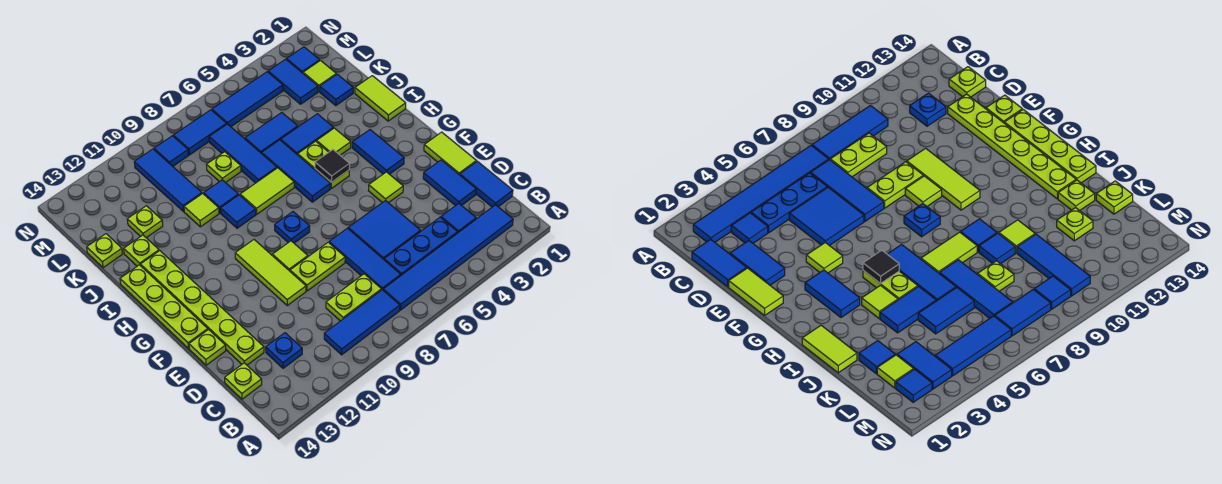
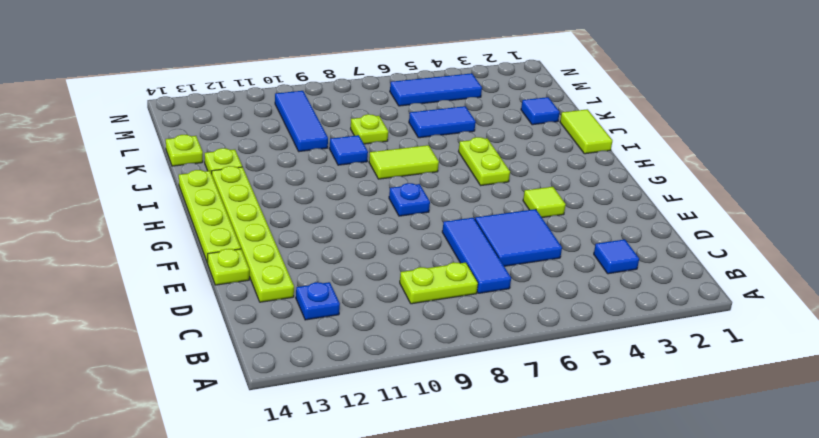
none -> blue 1x6 tile [383,205,513,310]
none -> blue 1x3 tile [324,290,400,355]
none -> blue 1x2 tile [460,161,513,207]
none -> blue 1x3 plate [384,217,458,275]

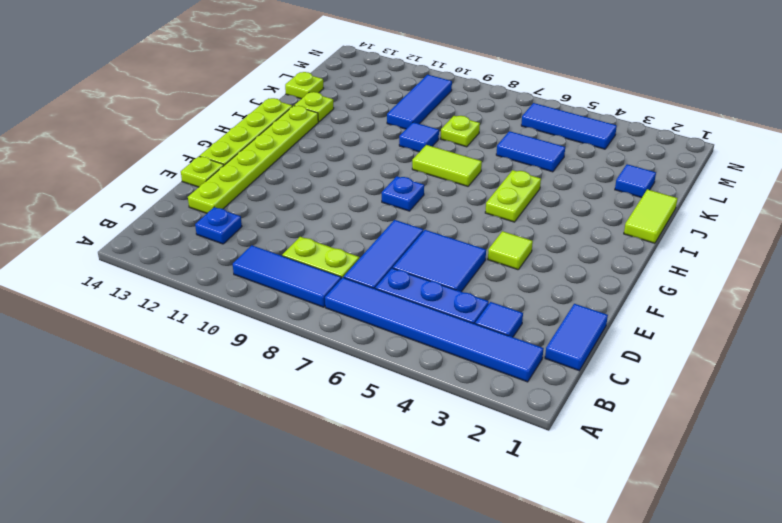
none -> lime 1x1 plate [225,363,262,399]
none -> blue 1x2 tile [423,160,476,206]
none -> lime 1x2 tile [424,132,476,175]
none -> lime 1x2 plate [290,242,345,291]

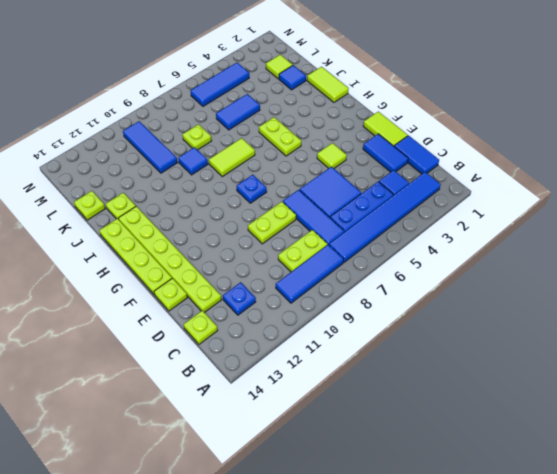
none -> lime 1x3 tile [235,240,306,305]
none -> lime 1x1 tile [272,241,308,271]
none -> blue 1x2 tile [352,130,404,174]
none -> blue 1x3 tile [262,140,331,202]

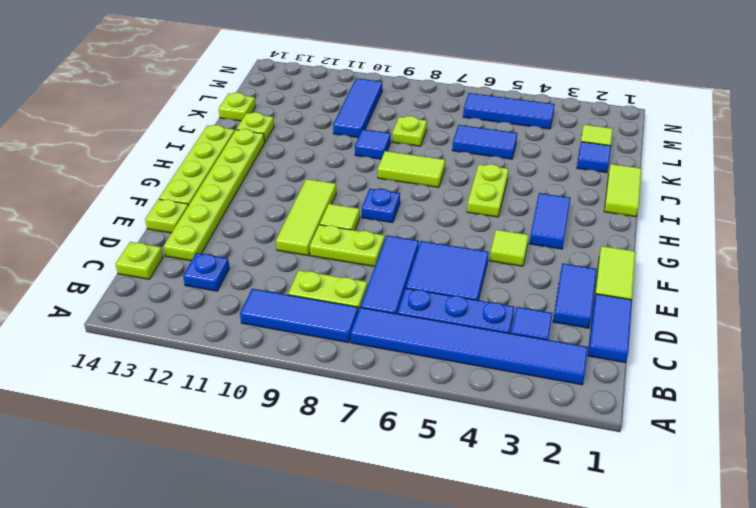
none -> blue 1x3 tile [262,140,331,202]
none -> lime 1x1 tile [317,128,351,155]
none -> blue 1x1 tile [221,195,256,228]
none -> blue 1x2 tile [281,114,334,155]

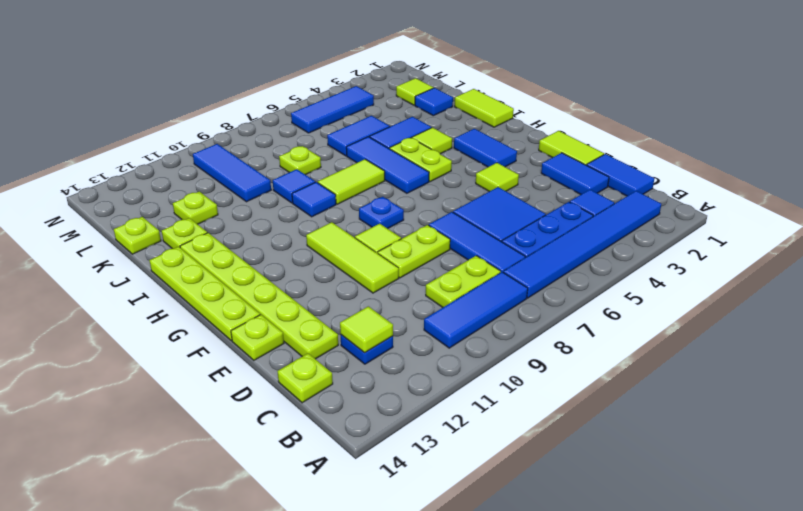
lime 1x1 tile [340,306,393,352] -> lime 1x1 tile moved to [184,194,219,227]
none -> blue 1x3 tile [209,124,277,183]
none -> blue 1x2 tile [268,59,318,104]
none -> blue 1x1 tile [287,47,320,73]
none -> blue 1x2 tile [174,110,227,155]

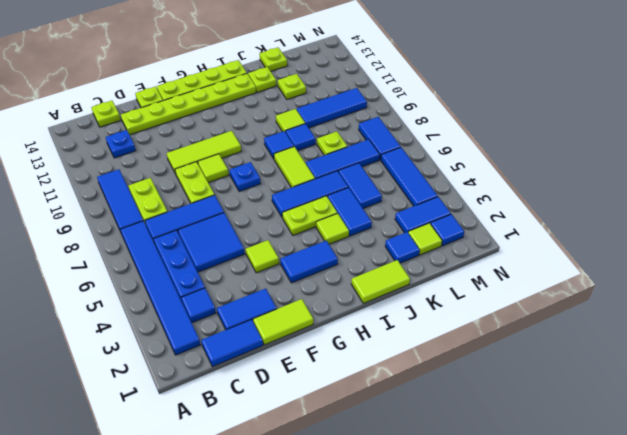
none -> blue 1x1 tile [154,136,189,166]
none -> black 1x1 tile [315,150,350,182]

